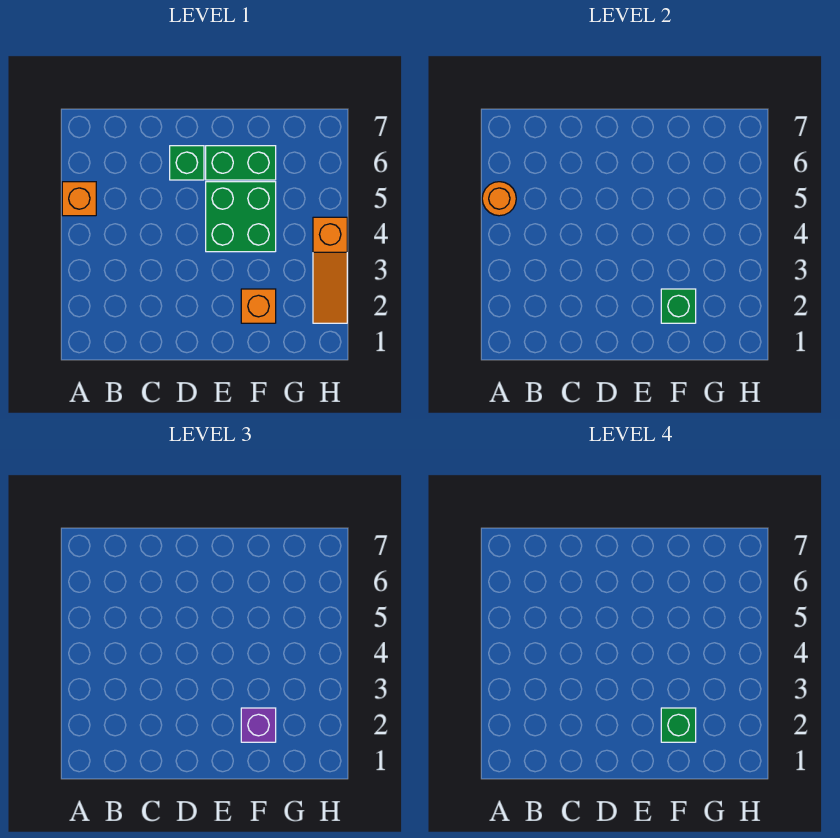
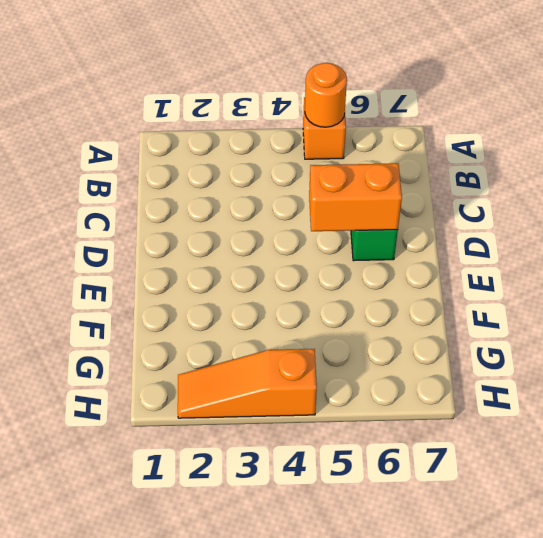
orange 1x2 brick [309,163,402,231] -> none
none -> green 2x2 brick [206,182,276,252]
none -> green 1x2 brick [206,146,276,180]

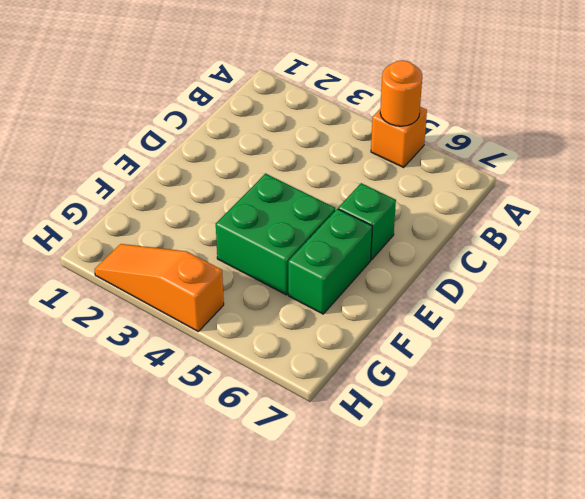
none -> orange 1x1 brick [241,289,276,323]
none -> green 1x1 brick [661,289,696,323]

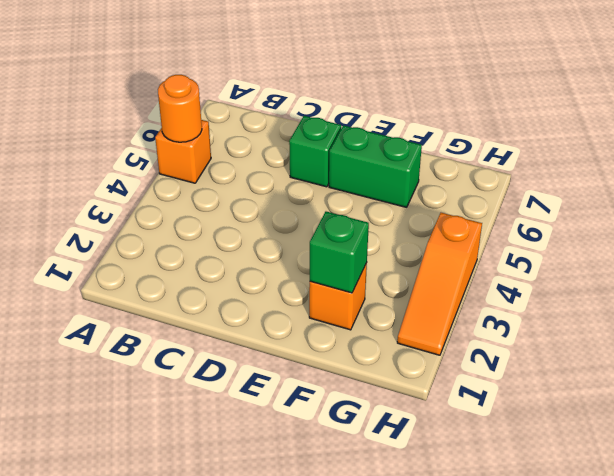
none -> green 2x2 brick [206,182,276,252]
none -> purple 1x1 brick [241,708,276,742]

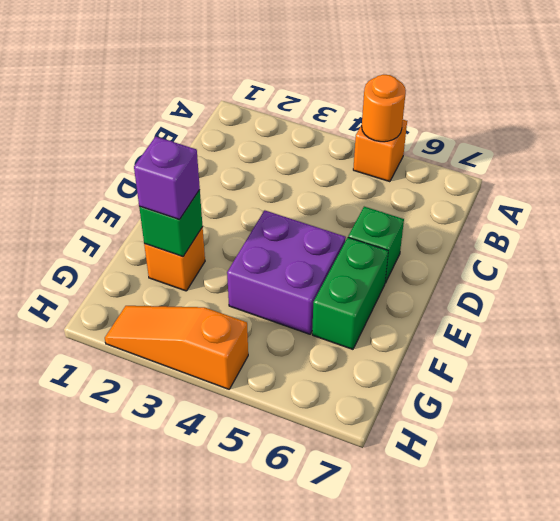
purple 2x2 brick [227,210,346,334] -> green 2x2 brick [206,182,276,252]
none -> green 1x1 brick [661,708,696,742]

